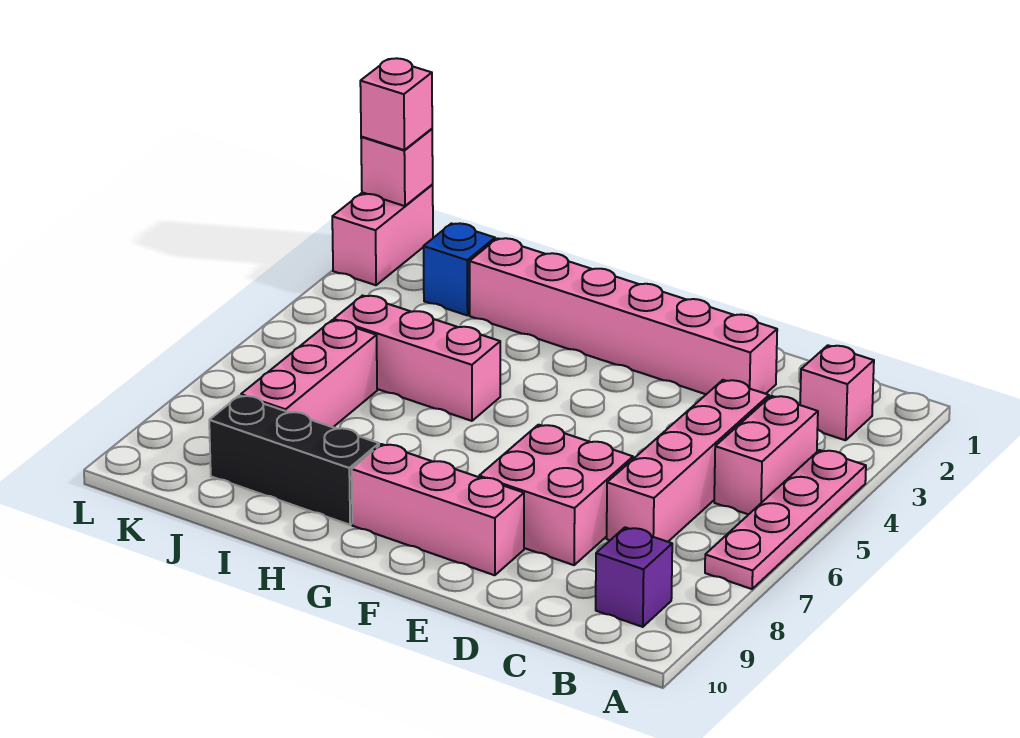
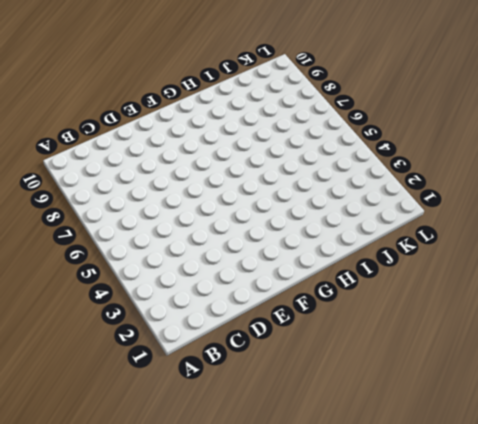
none -> pink 1x4 plate [705,450,866,589]
none -> pink 1x1 brick [800,345,874,440]
none -> pink 1x2 brick [714,396,818,514]

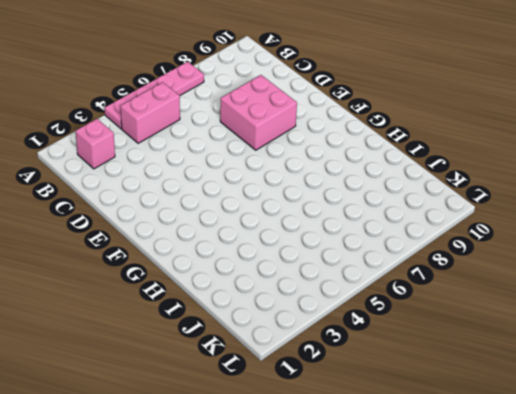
none -> purple 1x1 brick [596,527,672,627]
none -> pink 1x4 brick [607,380,769,542]
none -> pink 1x6 brick [470,238,777,394]

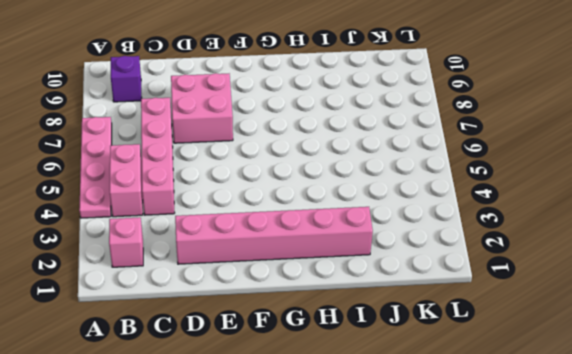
none -> pink 1x3 brick [352,444,524,575]
none -> pink 1x3 brick [334,296,500,421]
none -> black 1x3 brick [209,396,379,525]

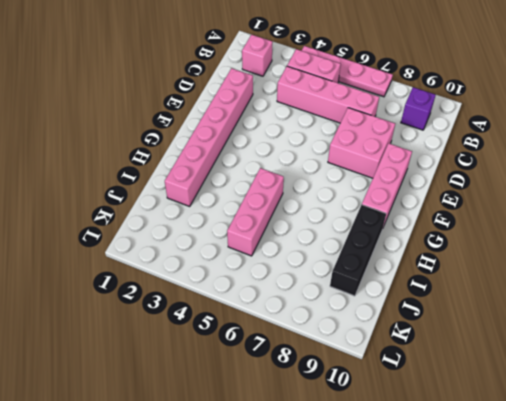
none -> blue 1x1 brick [423,223,495,315]
none -> pink 1x3 brick [241,320,377,427]
none -> pink 1x2 brick [332,185,433,285]

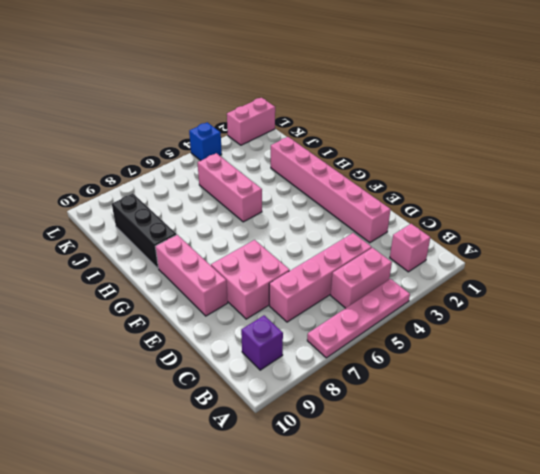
blue 1x1 brick [189,122,222,161] -> blue 1x1 brick moved to [423,223,495,315]
none -> pink 1x3 brick [241,320,377,427]
none -> pink 1x1 brick [361,129,433,206]
none -> pink 1x1 brick [360,58,432,150]

